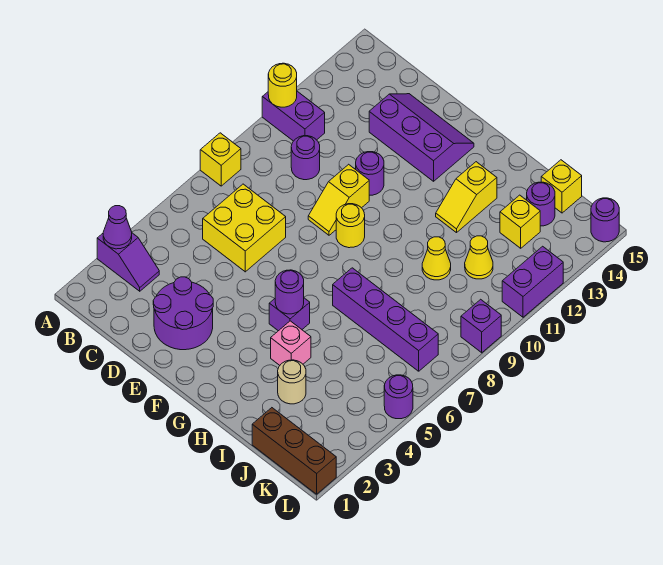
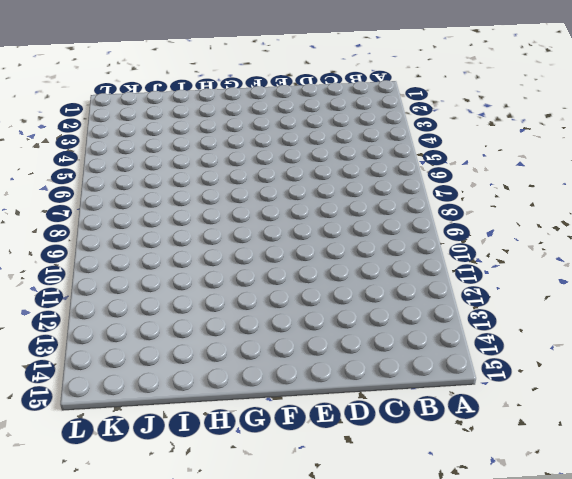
none -> purple 1x2 slope [97,233,159,291]
none -> yellow 1x1 brick [200,133,241,186]
none -> purple 1x2 brick [262,91,325,141]

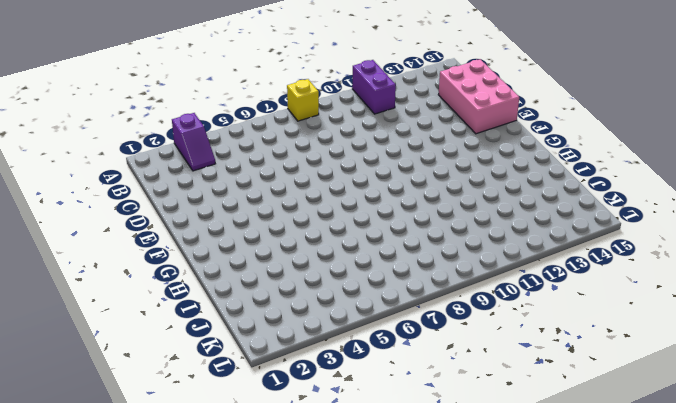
pink 2x3 brick [438,59,519,134] -> purple 2x3 slope [369,94,474,181]
none -> yellow 2x2 brick [203,184,286,272]
none -> purple 1x1 round brick [291,136,320,180]
none -> purple 2x2 round brick [153,277,213,350]

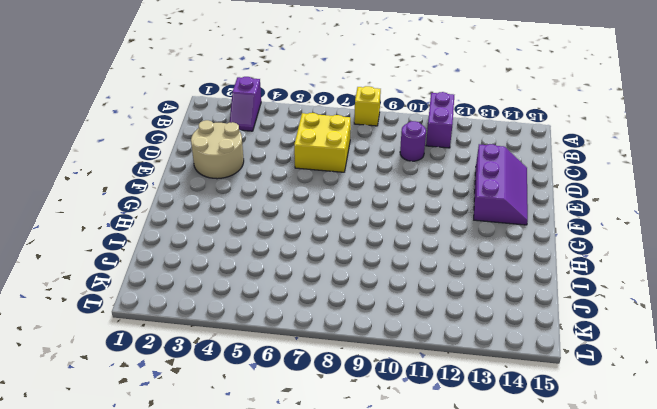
tan 2x2 round brick [191,120,244,179] -> purple 2x2 round brick [153,277,213,350]
none -> yellow 1x2 slope [308,164,369,235]
none -> purple 1x1 round brick [356,152,384,195]
none -> yellow 1x1 round brick [336,204,365,248]

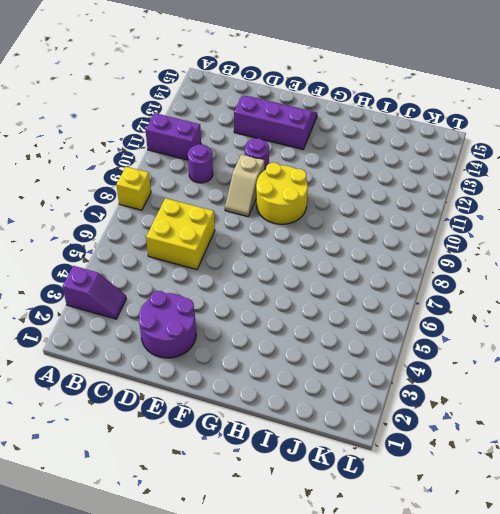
tan 1x2 slope [225,154,264,217] -> yellow 1x2 slope [308,164,369,235]
yellow 2x2 round brick [256,163,308,224] -> yellow 1x1 round brick [336,204,365,248]
none -> purple 1x1 brick [269,298,310,331]
none -> pink 1x1 brick [271,321,311,365]
none -> purple 1x4 brick [333,268,438,371]

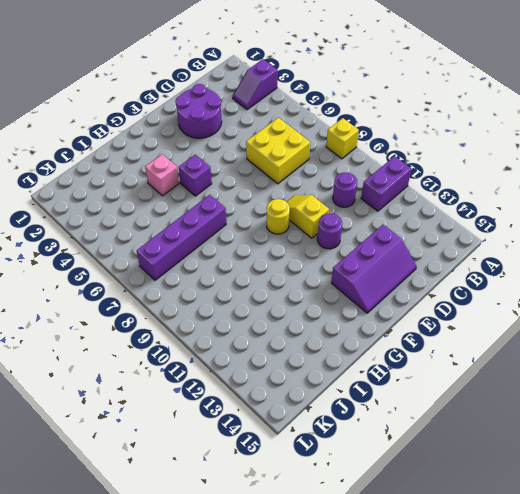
none -> yellow 1x2 slope [436,162,497,233]
none -> tan 1x1 round brick [278,360,306,404]
none -> yellow 1x1 cone [422,237,451,280]

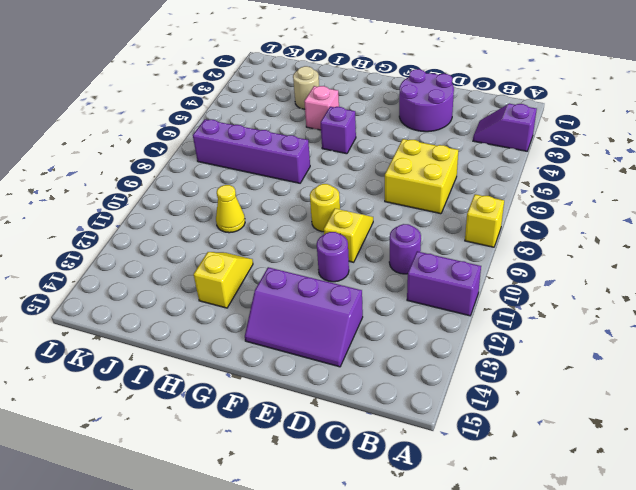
none -> brown 1x3 brick [252,408,336,494]
none -> yellow 1x1 cone [465,236,493,279]
none -> yellow 1x1 brick [500,195,540,248]

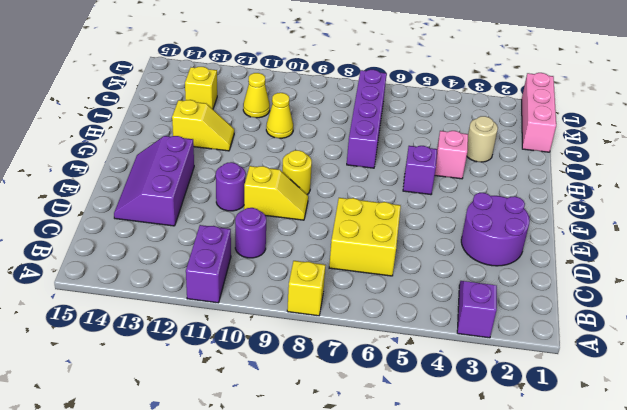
pink 1x3 brick [522,73,556,152] -> brown 1x3 brick [252,408,336,494]
none -> purple 1x1 round brick [527,182,555,226]
none -> yellow 1x1 brick [541,160,582,213]
none -> purple 1x1 round brick [384,375,413,419]

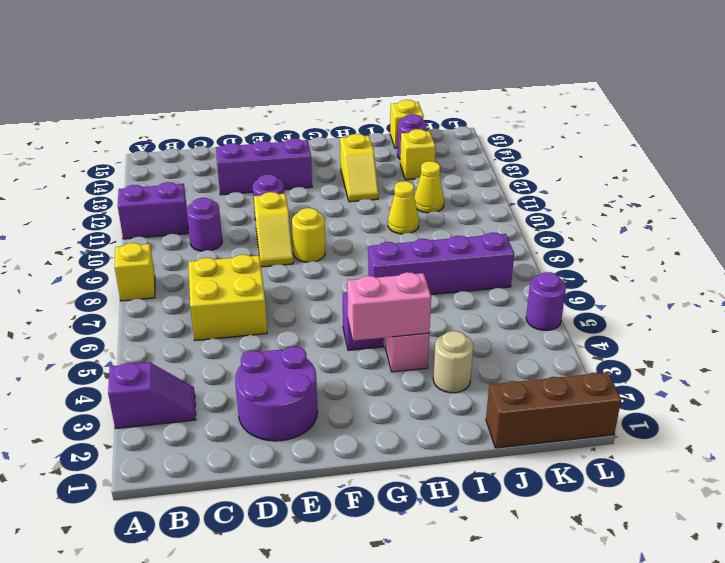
pink 1x2 brick [347,272,431,341] -> none
none -> purple 1x1 brick [461,299,501,353]
none -> purple 1x2 brick [502,246,563,317]
none -> purple 1x1 round brick [591,198,619,242]

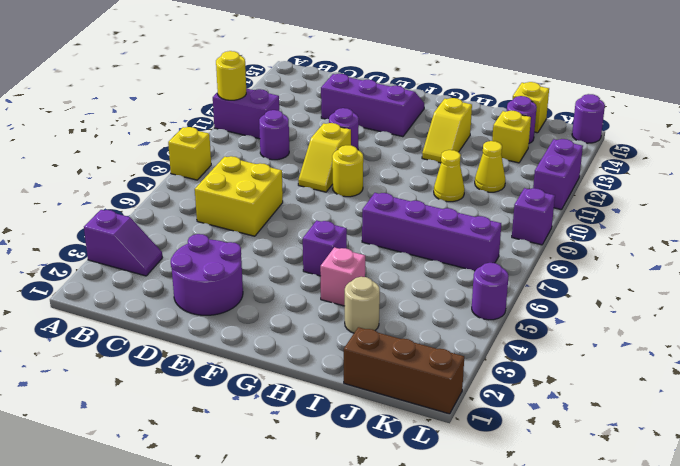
none -> purple 1x1 cone [103,206,132,249]
none -> purple 1x1 round brick [275,270,304,314]

